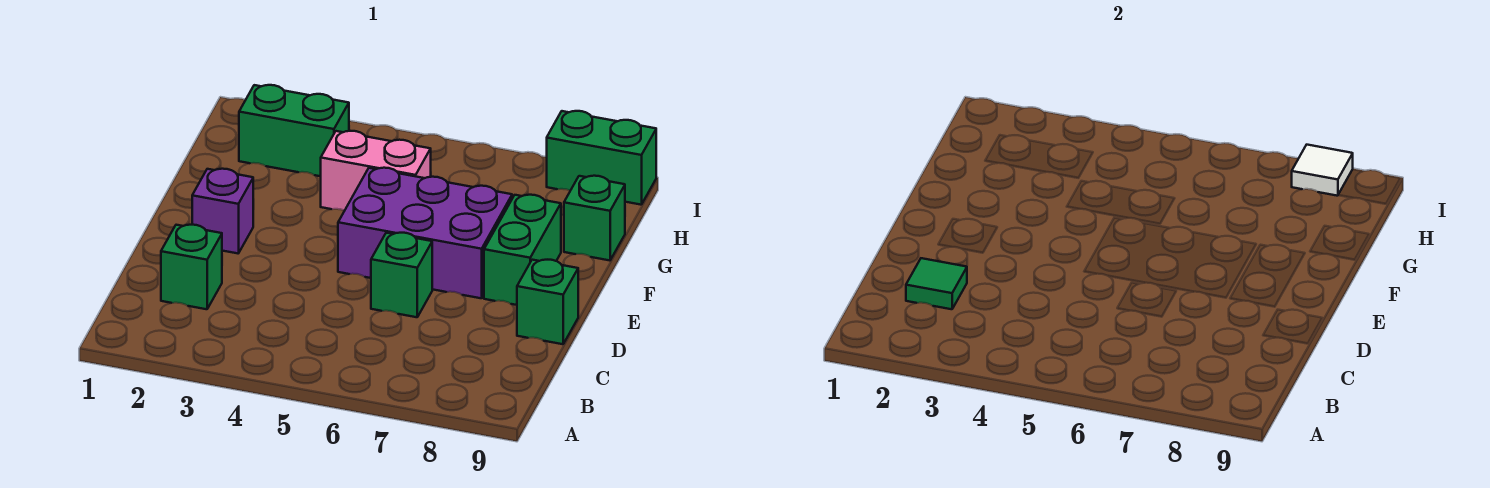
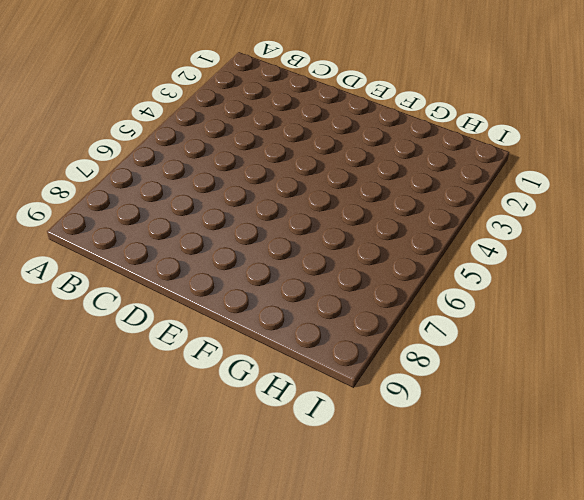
none -> green 1x1 brick [161,225,222,309]
none -> green 1x1 brick [371,233,432,317]
none -> green 1x1 brick [517,260,578,344]

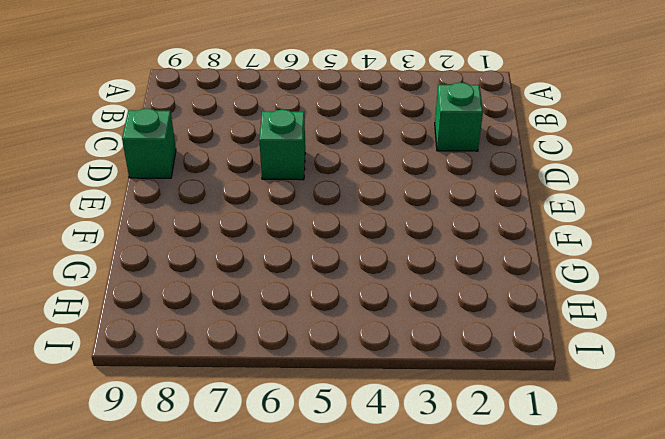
none -> purple 1x1 brick [192,169,253,253]
none -> purple 2x3 brick [338,168,512,298]
none -> green 1x2 brick [484,195,561,305]

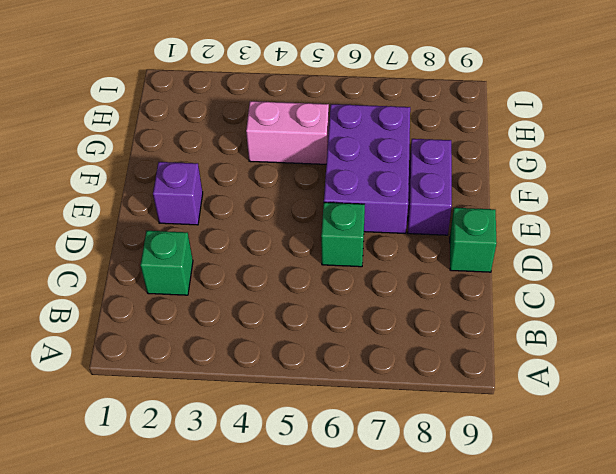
purple 2x3 brick [324,104,410,233] -> purple 2x3 brick turned to [338,168,512,298]
purple 1x2 brick [408,139,452,235] -> green 1x2 brick [484,195,561,305]
none -> green 1x1 brick [564,176,625,260]
none -> green 1x2 brick [239,85,349,176]
none -> green 1x2 brick [547,111,656,205]

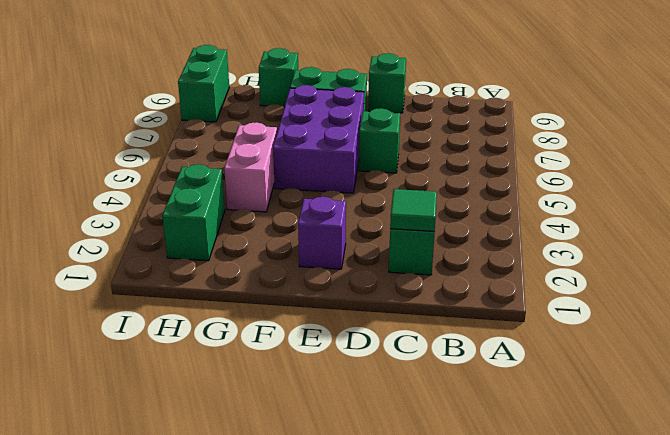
none -> white 1x1 tile [1292,145,1353,196]

